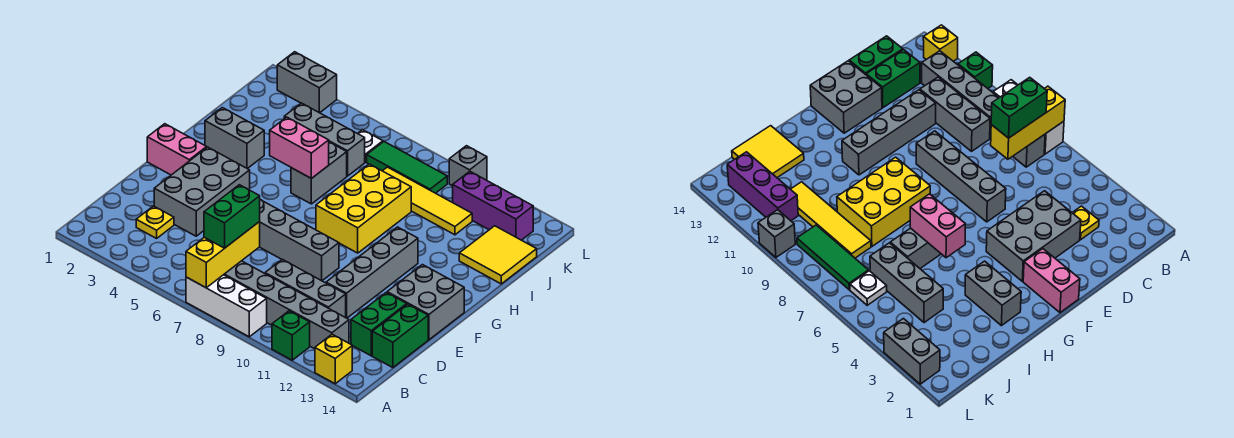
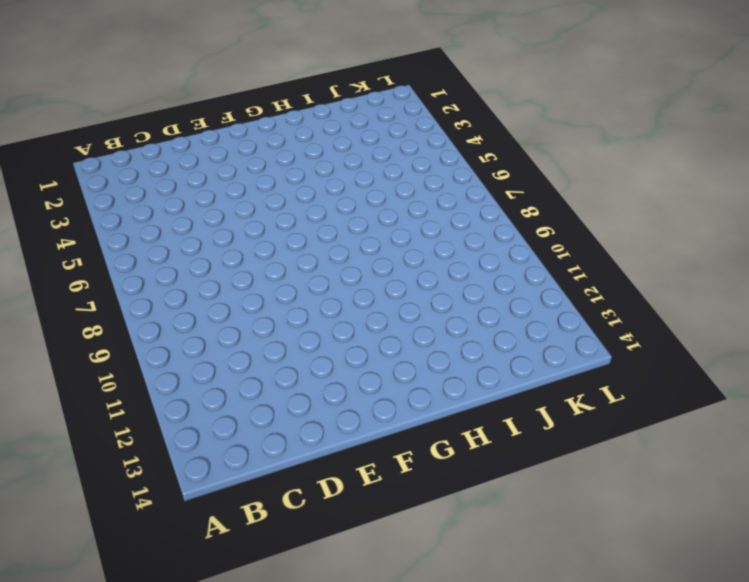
none -> white 1x3 brick [186,275,267,337]
none -> green 1x1 brick [272,311,310,360]
none -> yellow 1x1 brick [315,334,352,384]

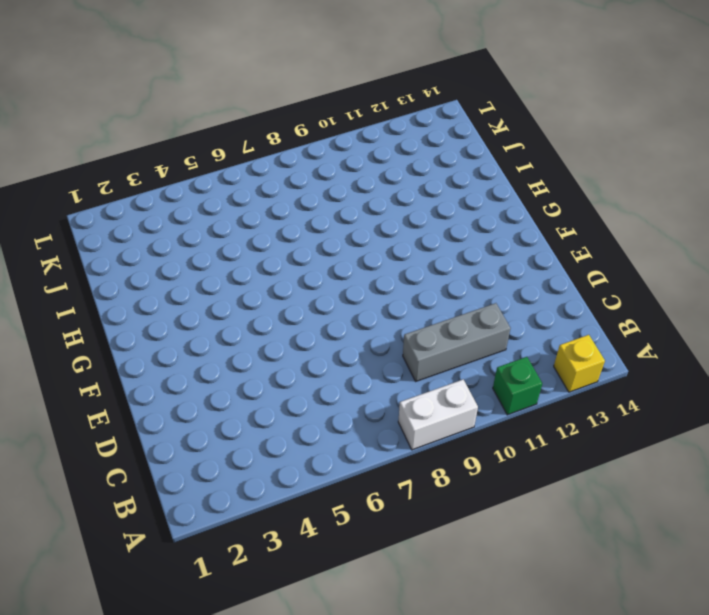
white 1x2 brick [398,380,478,450] -> white 1x3 brick [186,275,267,337]
none -> grey 1x6 brick [224,261,349,349]
none -> yellow 1x1 plate [136,206,174,238]
none -> green 1x2 brick [351,292,407,356]

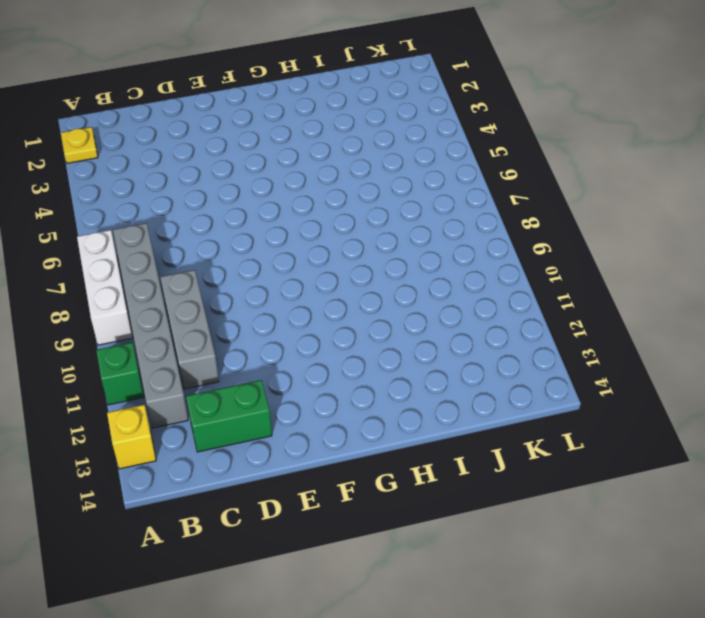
yellow 1x1 plate [61,127,98,163] -> yellow 1x1 plate moved to [136,206,174,238]
none -> green 1x2 brick [372,304,428,368]
none -> grey 2x3 brick [154,147,250,236]
none -> grey 1x4 brick [326,227,418,318]

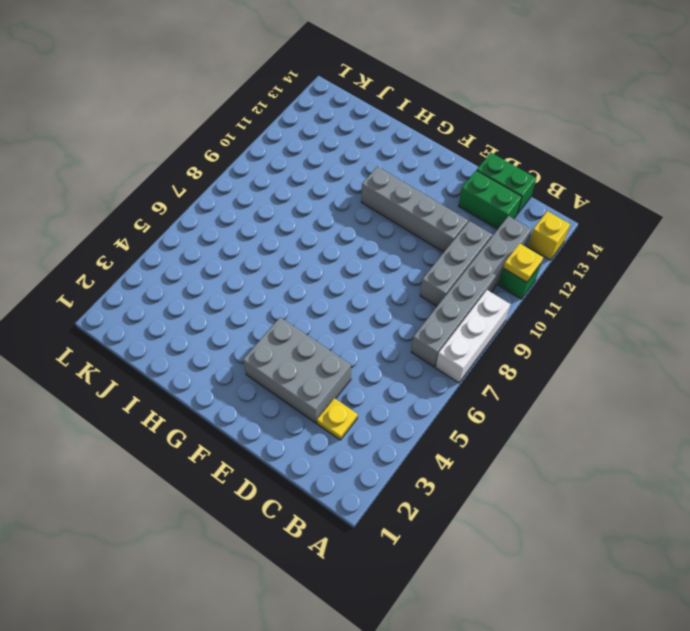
yellow 1x1 plate [503,243,543,282] -> none
none -> grey 1x4 brick [259,200,339,281]
none -> grey 2x2 brick [387,265,464,340]
none -> pink 1x2 brick [147,124,207,175]

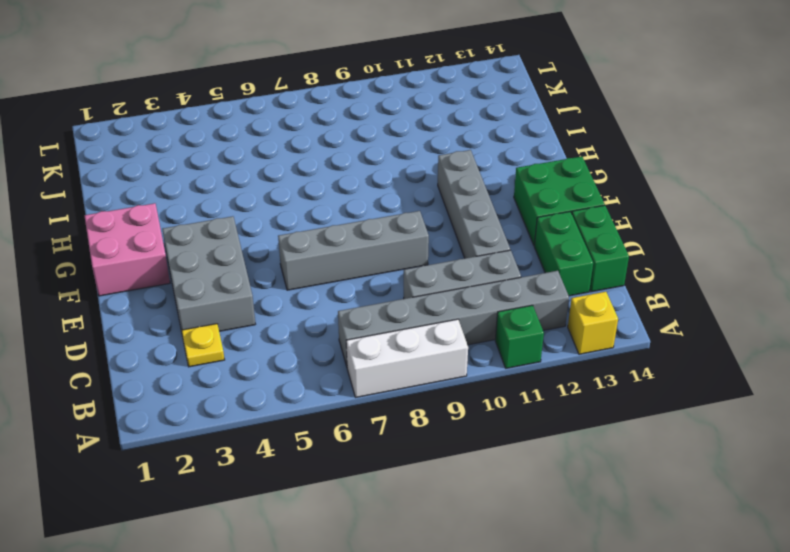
green 2x2 brick [514,156,605,245] -> grey 2x2 brick [387,265,464,340]
pink 2x2 brick [85,203,170,296] -> pink 1x2 brick [147,124,207,175]
none -> yellow 2x3 brick [316,164,411,253]
none -> grey 1x2 brick [205,108,264,169]
none -> grey 1x2 brick [291,142,347,204]

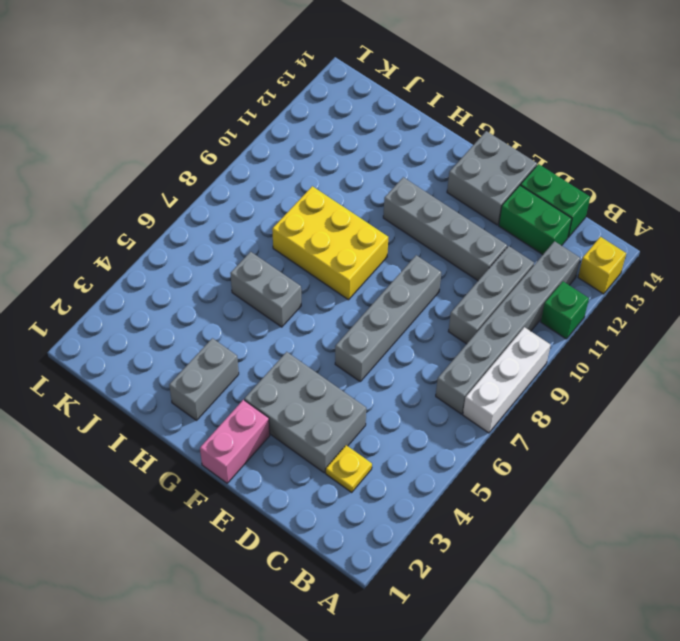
none -> yellow 2x2 tile [459,226,537,284]
none -> grey 1x3 brick [284,103,365,176]
none -> yellow 1x4 tile [383,167,472,235]

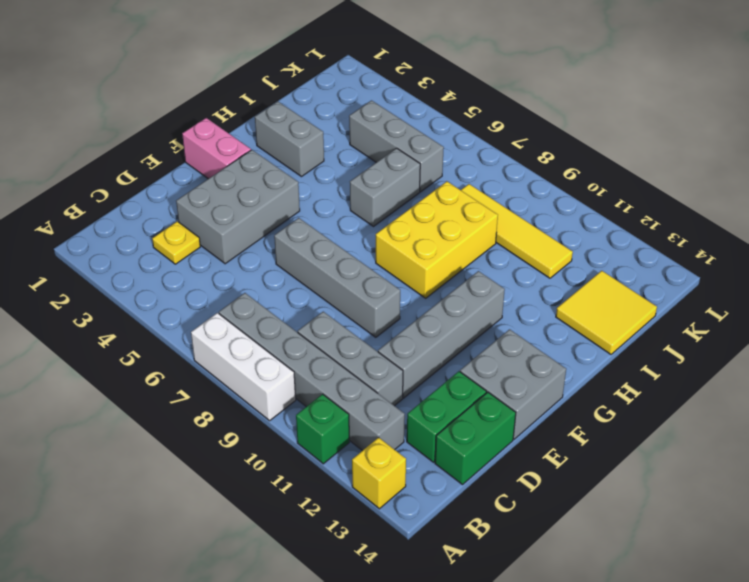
none -> white 1x1 plate [358,130,383,162]
none -> green 1x3 tile [367,142,447,193]
none -> purple 1x3 brick [453,171,533,240]

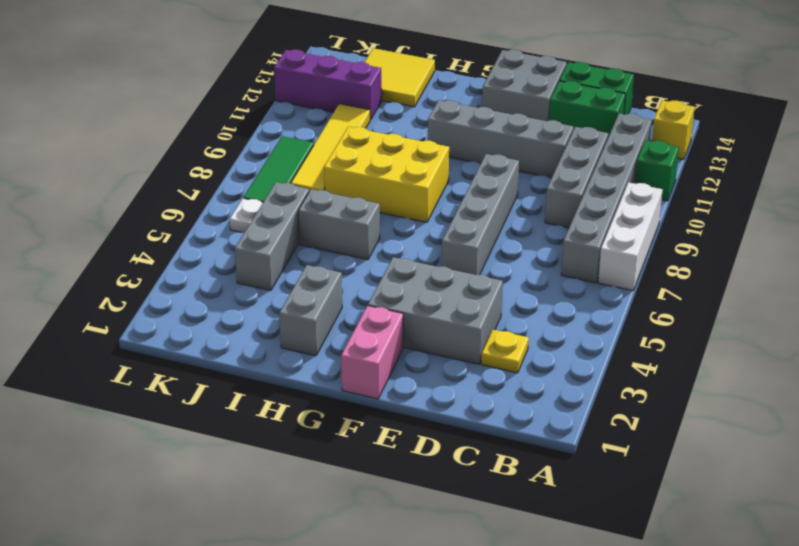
purple 1x3 brick [274,50,382,120] -> purple 1x3 brick turned to [453,171,533,240]
none -> grey 1x2 brick [277,52,337,113]
none -> grey 1x1 brick [449,146,487,186]
none -> yellow 1x3 brick [186,222,260,288]

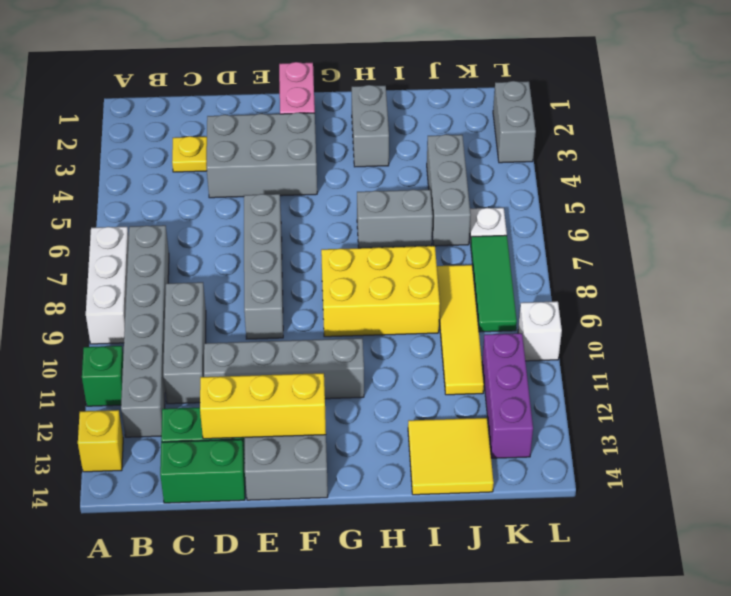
yellow 1x3 brick [200,373,326,439] -> yellow 1x3 brick moved to [186,222,260,288]
white 1x1 brick [518,301,562,361] -> grey 1x1 brick [449,146,487,186]
none -> pink 1x2 brick [270,117,329,179]
none -> green 1x2 brick [204,185,260,248]

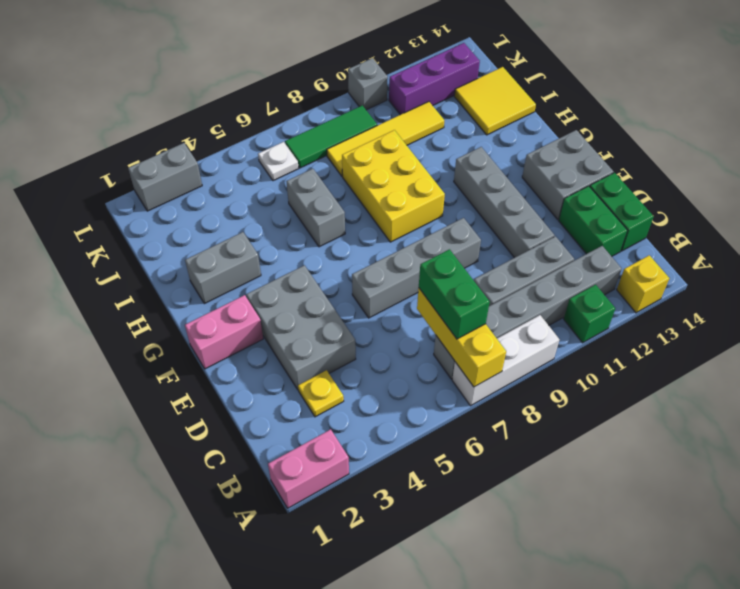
pink 1x2 brick [268,429,349,508] -> pink 1x2 brick moved to [270,117,329,179]
none -> grey 1x3 brick [284,103,365,176]

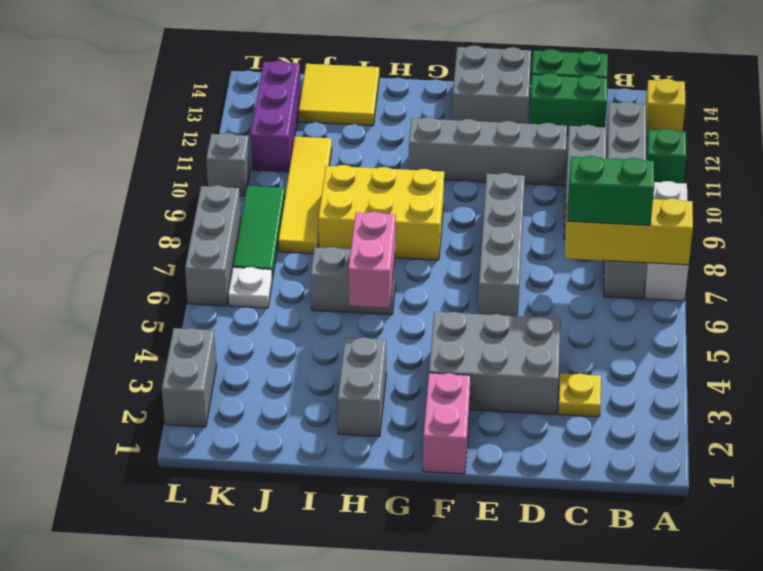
grey 1x3 brick [185,185,241,306] -> grey 1x3 brick moved to [284,103,365,176]

